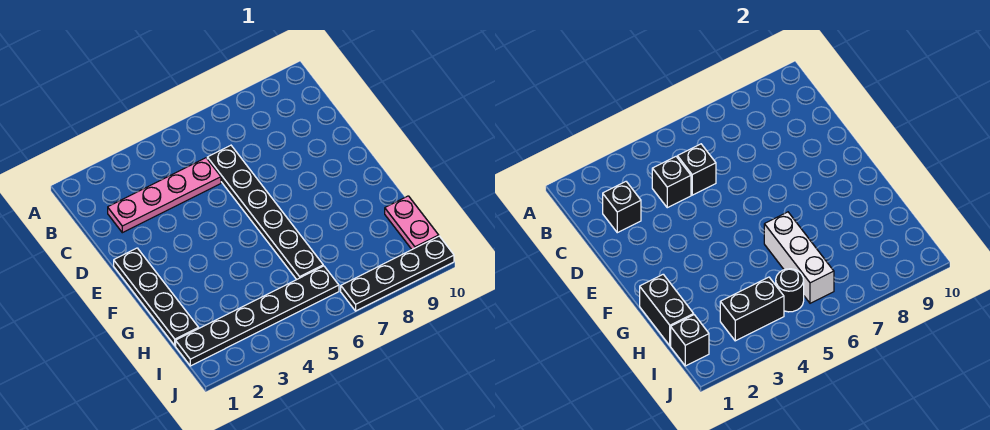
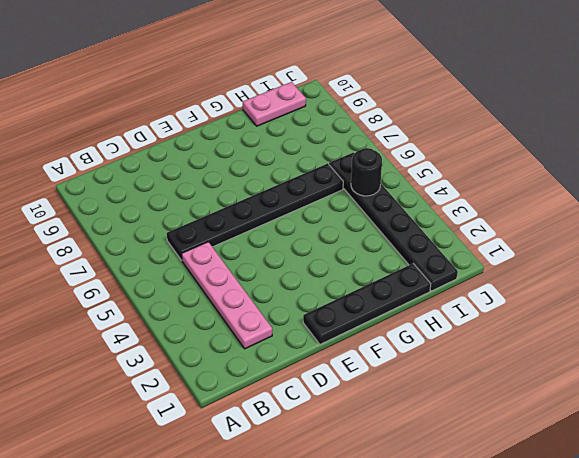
none -> black 1x4 plate [341,236,454,311]
none -> black 1x1 brick [603,182,641,233]
none -> black 1x1 brick [652,157,691,208]

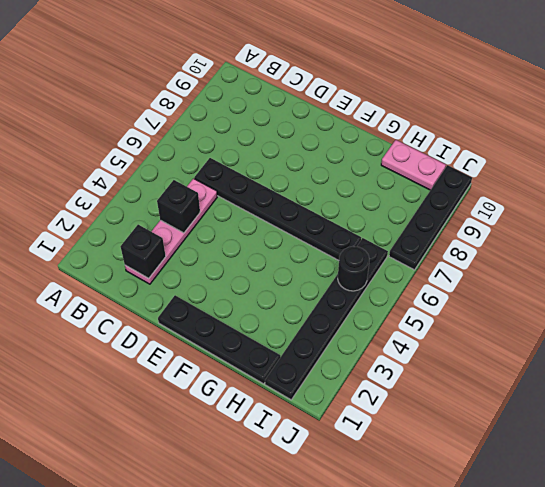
none -> black 1x1 brick [677,144,716,195]
none -> black 1x2 brick [640,274,694,346]
none -> white 1x3 brick [764,212,834,303]

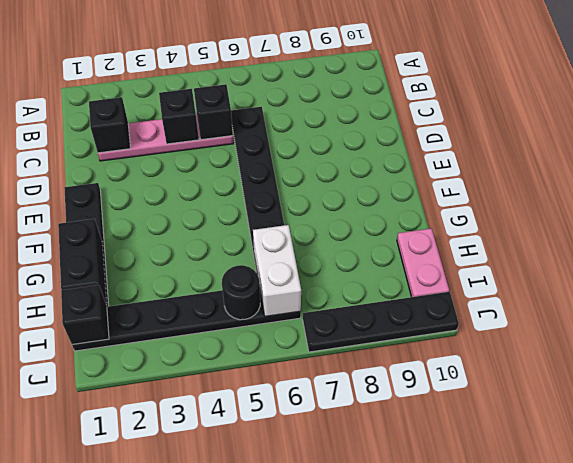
white 1x2 brick [253,225,301,317] -> white 1x3 brick [764,212,834,303]
none -> black 1x2 brick [720,277,784,341]

